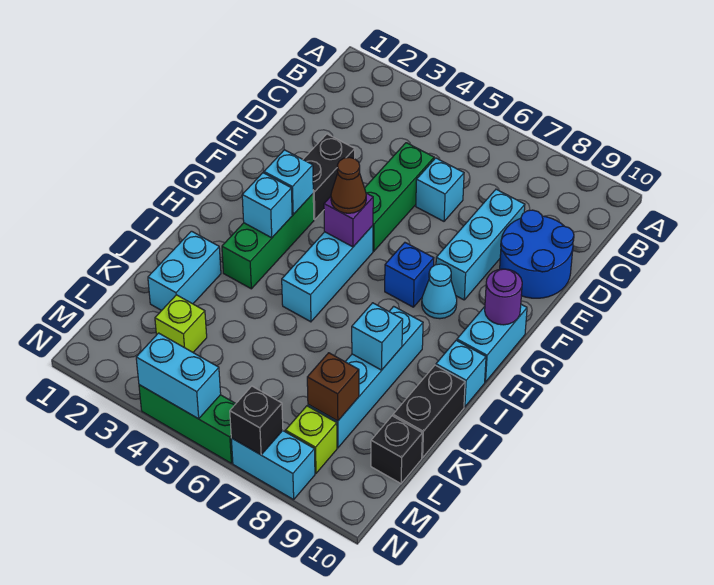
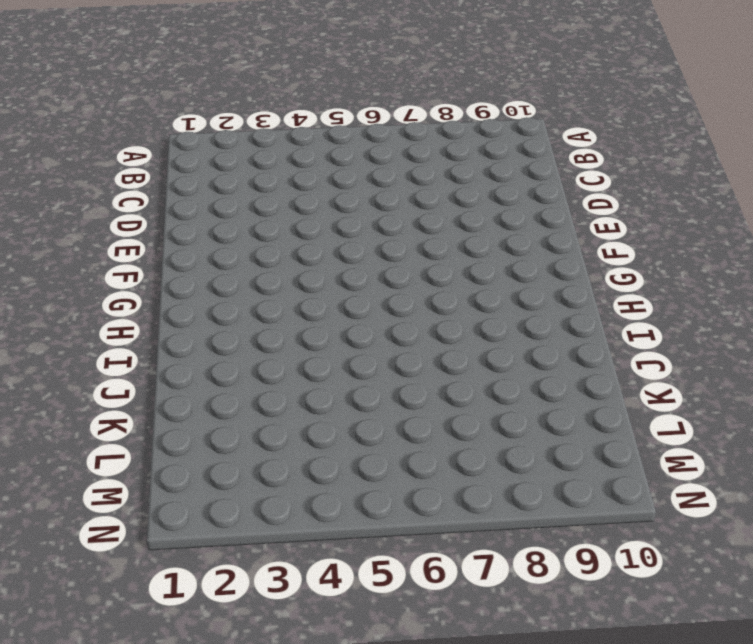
none -> green 1x3 brick [365,143,434,251]
none -> cyan 1x1 brick [416,158,464,221]
none -> cyan 1x3 brick [436,189,525,300]

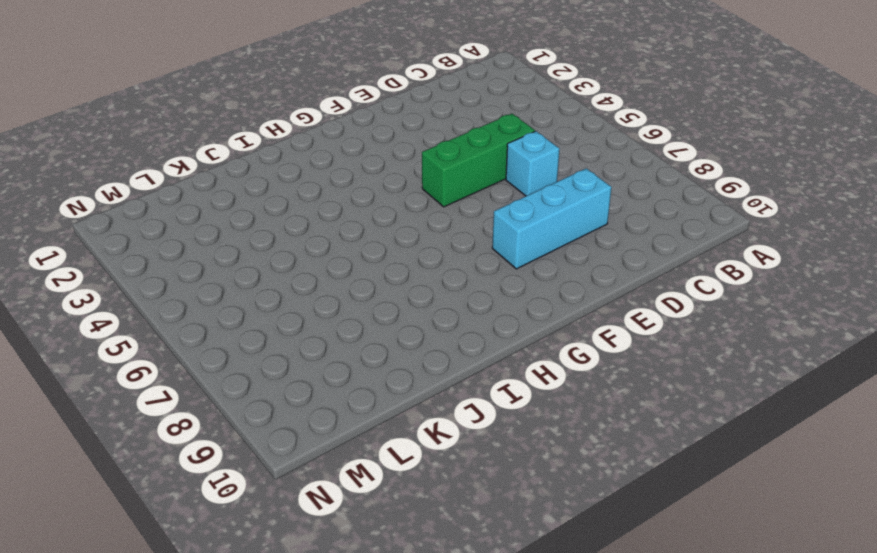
none -> blue 2x2 round brick [500,210,574,298]
none -> black 1x2 brick [303,134,355,219]
none -> green 1x3 brick [222,194,314,289]

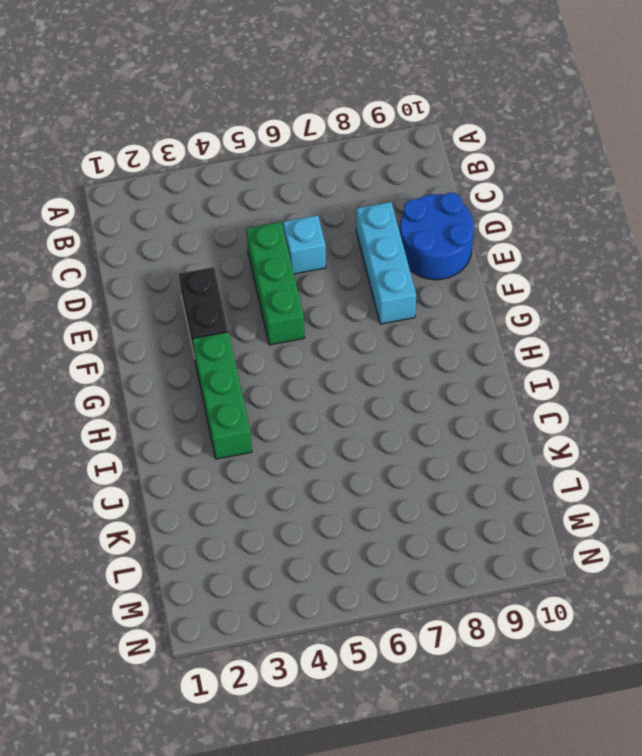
none -> cyan 1x3 brick [282,226,373,322]
none -> blue 1x1 brick [385,243,434,307]
none -> cyan 1x1 cone [422,264,457,319]

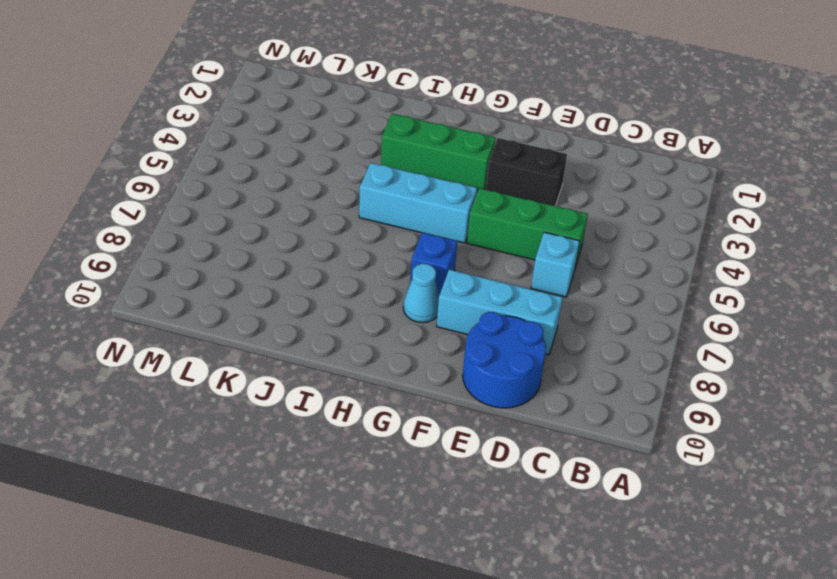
none -> cyan 1x2 brick [457,304,527,382]
none -> cyan 1x4 brick [308,306,423,448]
none -> cyan 1x1 brick [436,340,486,407]

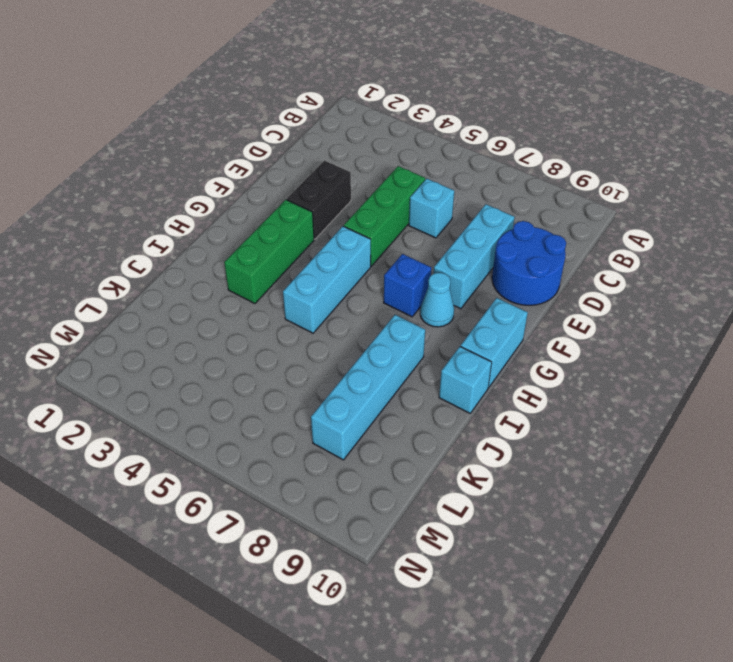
none -> cyan 1x2 brick [148,231,221,311]
none -> black 1x2 brick [393,365,465,458]
none -> lime 1x1 brick [155,295,207,352]

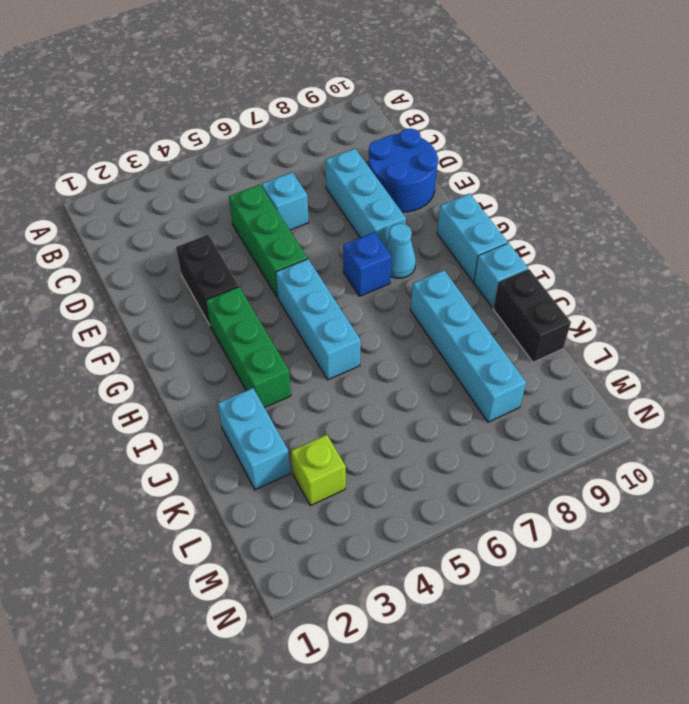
none -> black 1x1 brick [371,416,422,483]
none -> lime 1x1 brick [285,406,337,473]
none -> green 1x3 brick [139,385,236,463]

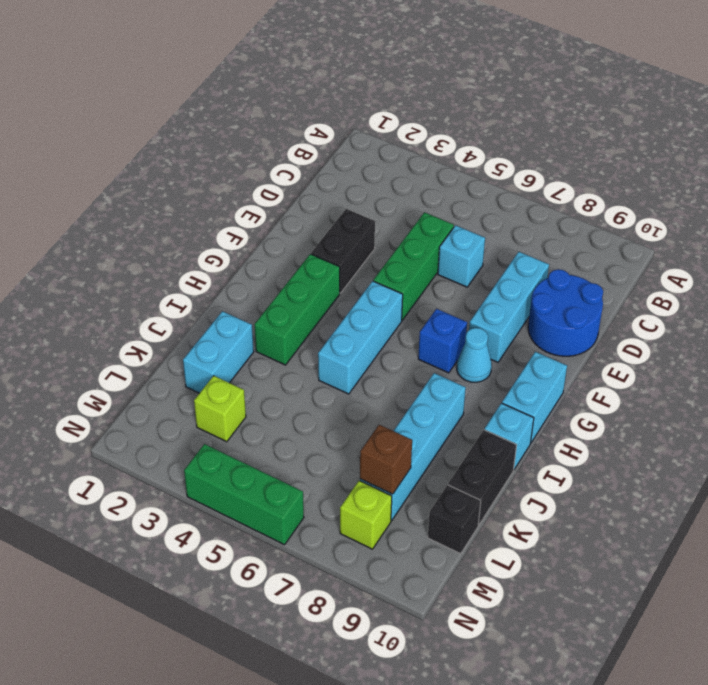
none -> cyan 1x2 brick [231,431,315,500]
none -> cyan 1x1 brick [264,150,313,214]
none -> purple 1x1 brick [324,193,373,247]

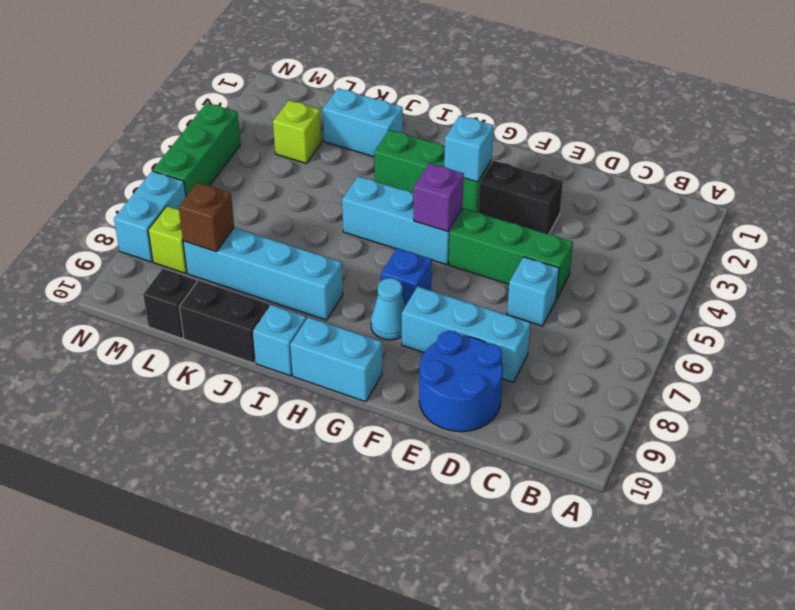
none -> purple 1x1 round brick [485,269,522,325]
none -> cyan 1x1 brick [242,173,292,238]
none -> cyan 1x1 brick [352,303,403,370]

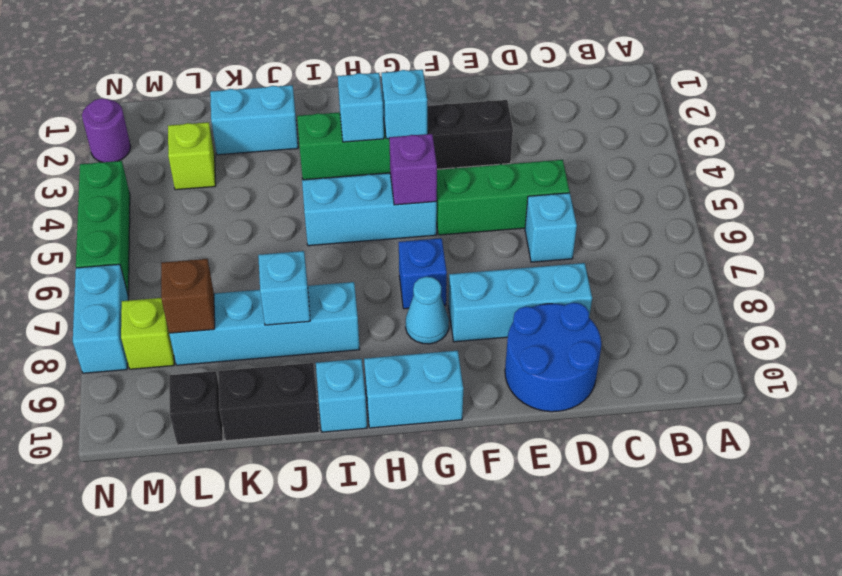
purple 1x1 round brick [82,98,131,162] -> purple 1x1 round brick moved to [485,269,522,325]
none -> cyan 1x2 brick [136,333,221,419]
none -> black 1x1 brick [230,386,283,455]
none -> brown 1x1 cone [331,157,366,213]

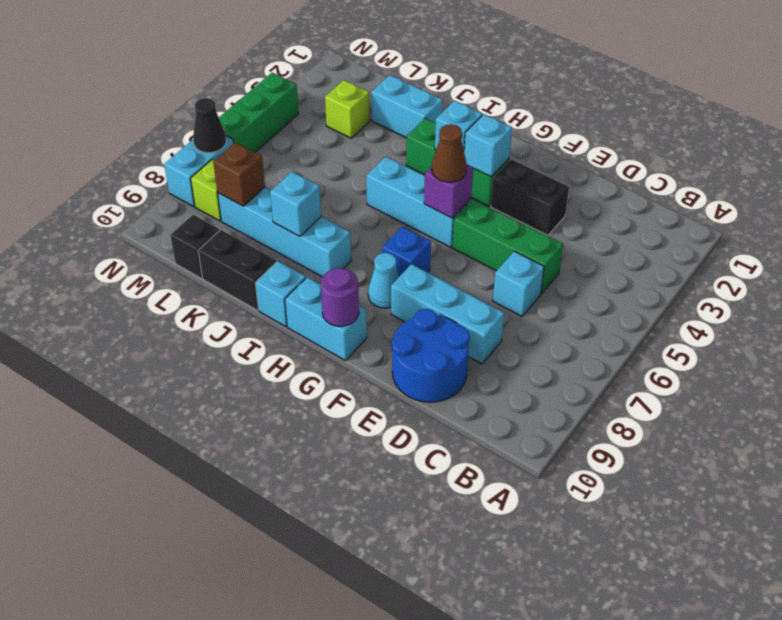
black 1x1 cone [193,98,226,153] -> black 1x1 brick [230,386,283,455]
none -> cyan 1x2 brick [136,333,221,419]

